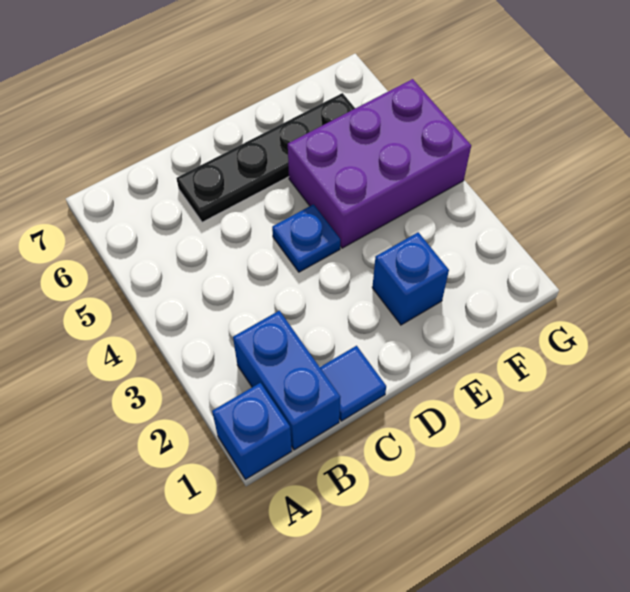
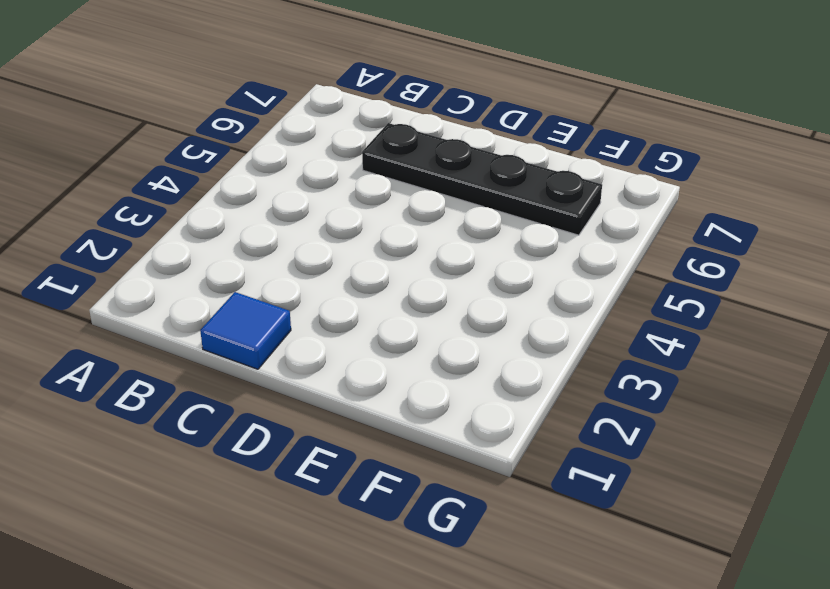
none -> blue 1x1 brick [212,383,292,479]
none -> blue 1x2 brick [233,311,340,450]

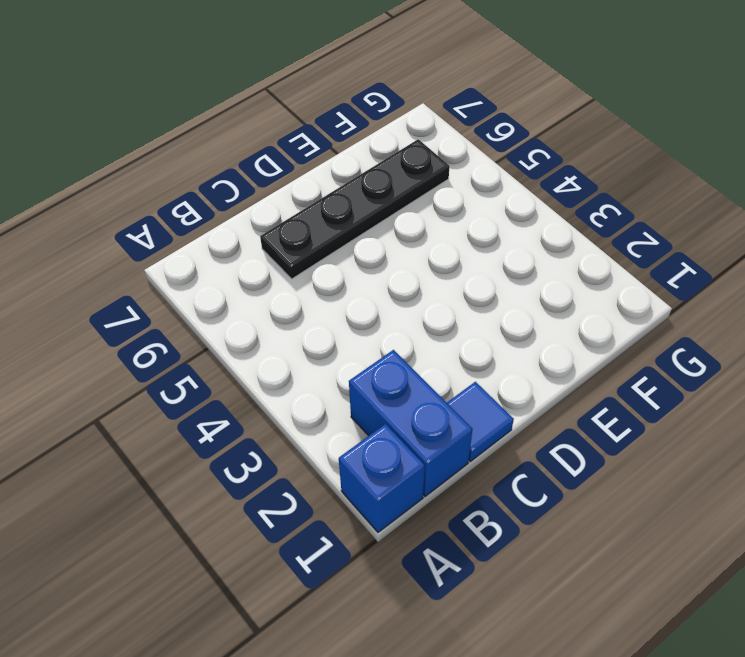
none -> blue 1x1 plate [272,204,340,272]
none -> blue 1x1 brick [372,232,449,325]

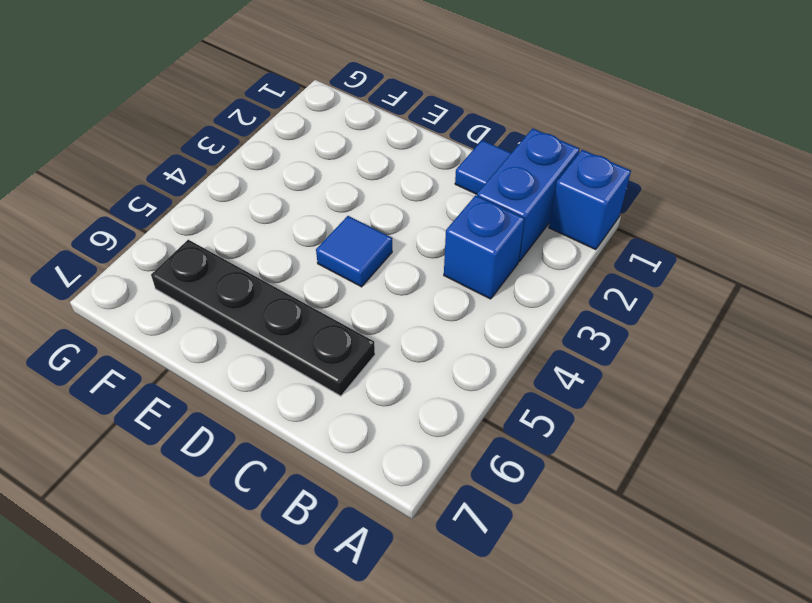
blue 1x1 brick [444,195,524,299] -> blue 1x1 brick moved to [372,232,449,325]
blue 1x1 tile [316,216,392,287] -> blue 1x1 plate [272,204,340,272]
none -> purple 2x3 brick [288,79,471,248]

